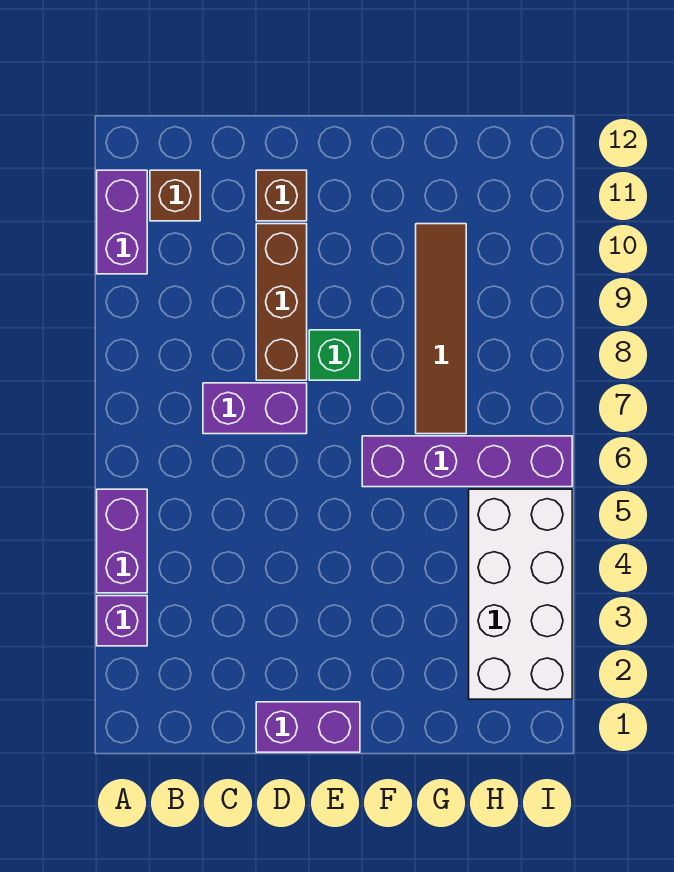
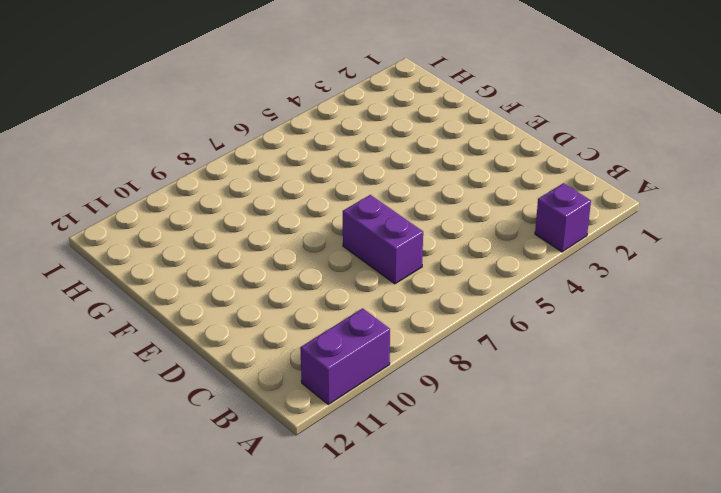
none -> purple 1x2 brick [97,489,147,593]
none -> brown 1x1 brick [150,170,200,221]
none -> purple 1x2 brick [256,702,360,752]

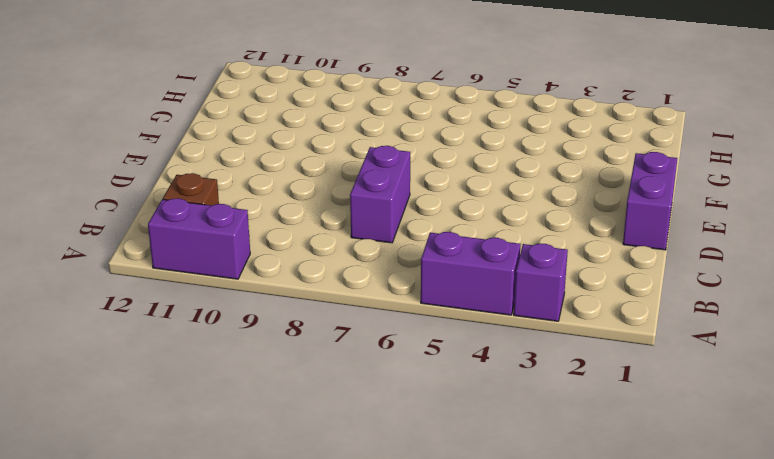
none -> brown 1x3 brick [256,224,307,380]
none -> brown 1x1 brick [256,170,307,221]
none -> green 1x1 brick [309,330,360,380]

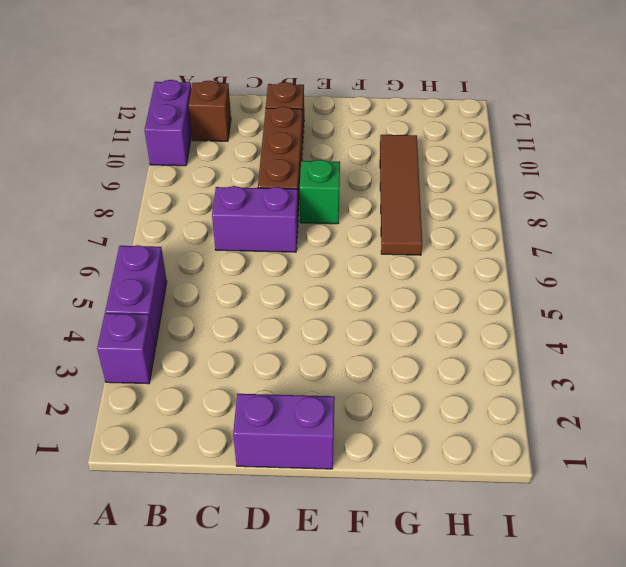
none -> purple 1x4 brick [362,436,572,487]
none -> white 2x4 brick [469,489,572,699]

